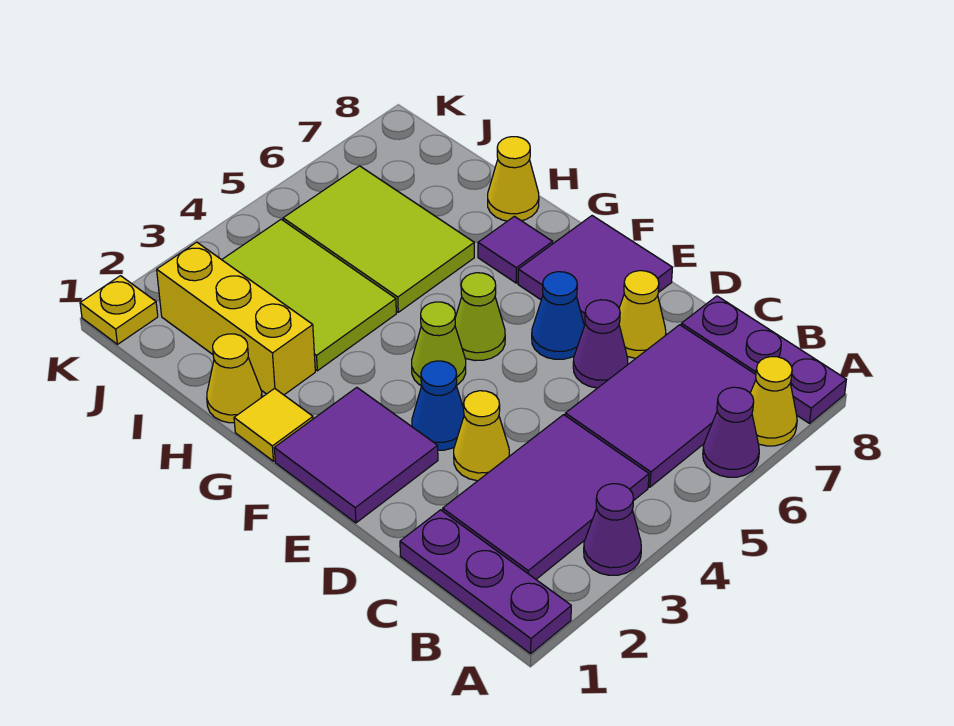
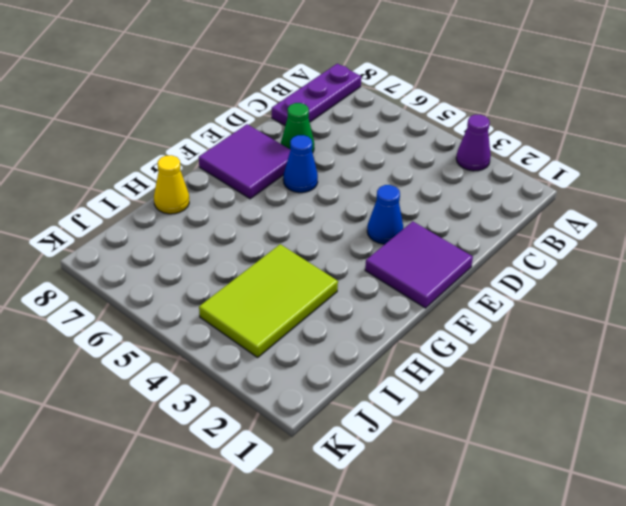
green 1x1 cone [281,103,314,153] -> yellow 1x1 cone [619,271,666,358]
none -> purple 1x3 plate [400,510,571,654]
none -> purple 1x1 cone [703,387,759,477]
none -> yellow 1x1 cone [750,357,797,446]

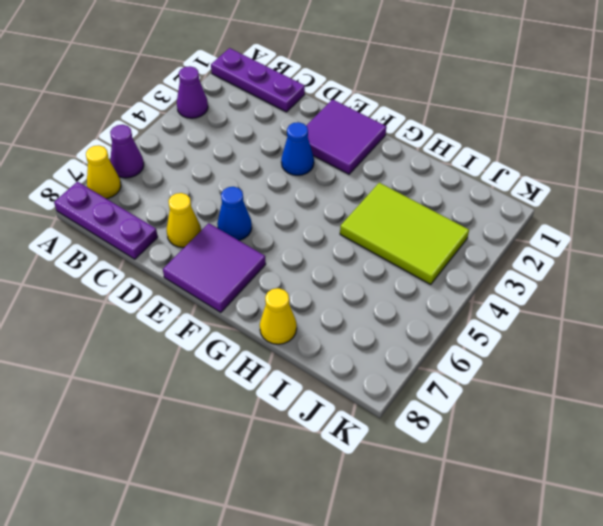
none -> purple 2x3 tile [443,415,649,579]
none -> purple 2x3 tile [565,325,756,487]
none -> yellow 1x1 cone [454,391,509,481]

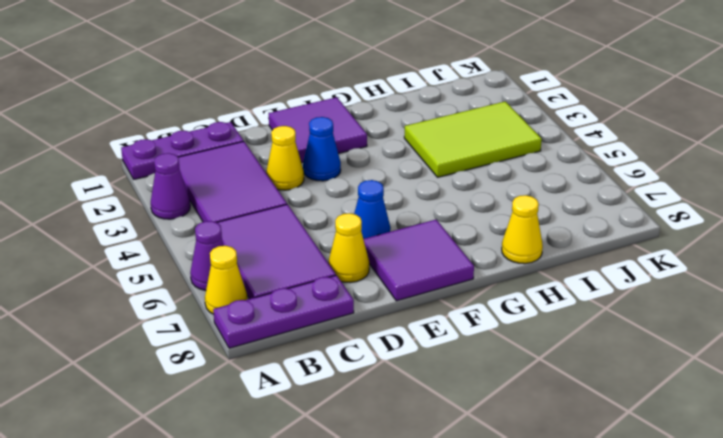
none -> purple 1x1 cone [573,300,628,388]
none -> lime 1x1 cone [412,302,466,386]
none -> lime 1x1 cone [455,273,505,361]

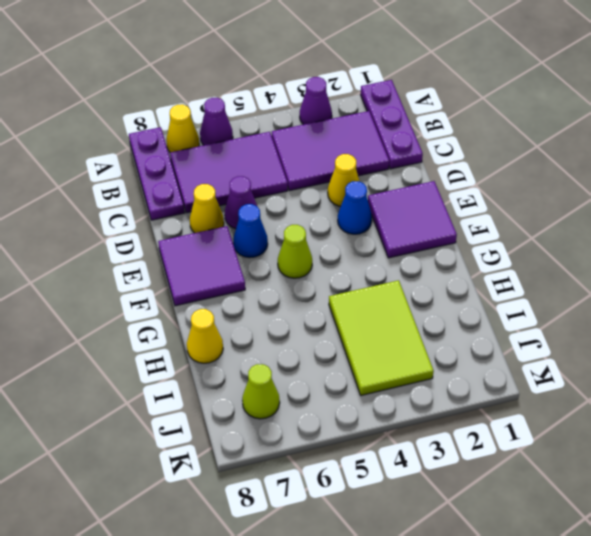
lime 1x1 cone [242,364,280,419] -> lime 1x1 cone moved to [412,302,466,386]
none -> yellow 1x1 tile [234,388,313,461]
none -> purple 1x1 tile [478,216,553,283]
none -> yellow 1x1 cone [207,334,262,423]

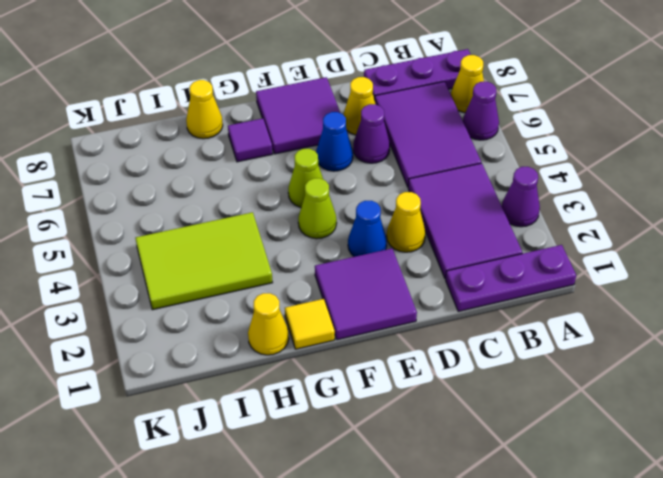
none -> yellow 1x3 brick [157,242,315,395]
none -> lime 2x3 tile [283,166,474,312]
none -> yellow 1x1 plate [80,276,158,344]

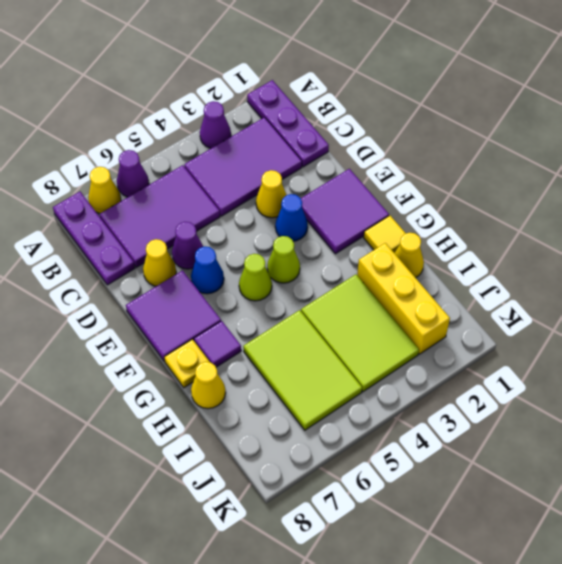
yellow 1x1 plate [164,339,210,388] -> yellow 1x1 plate moved to [80,276,158,344]

